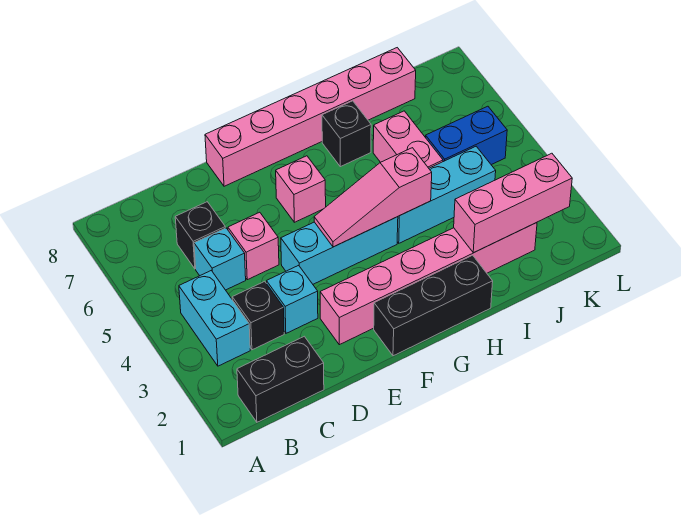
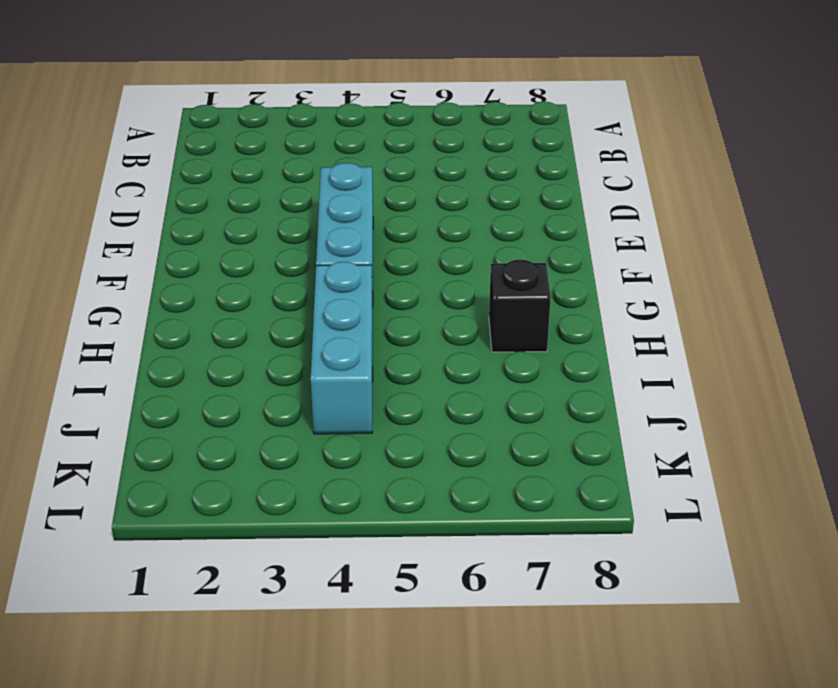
none -> black 1x2 brick [237,336,324,422]
none -> cyan 1x2 brick [179,271,250,366]
none -> black 1x1 brick [232,281,284,350]

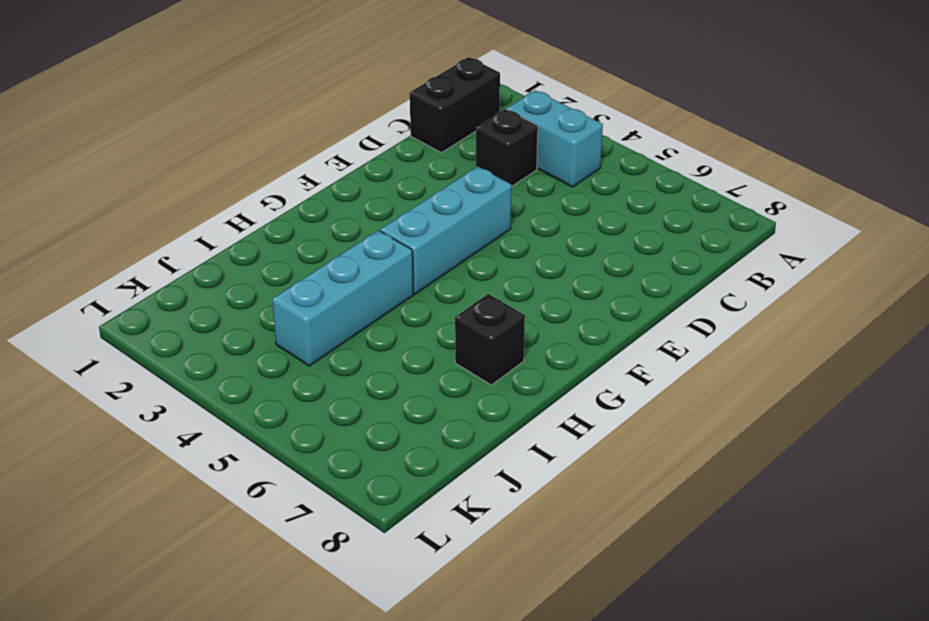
none -> cyan 1x1 brick [194,228,246,290]
none -> black 1x1 brick [175,202,225,269]
none -> cyan 1x1 brick [267,265,318,333]

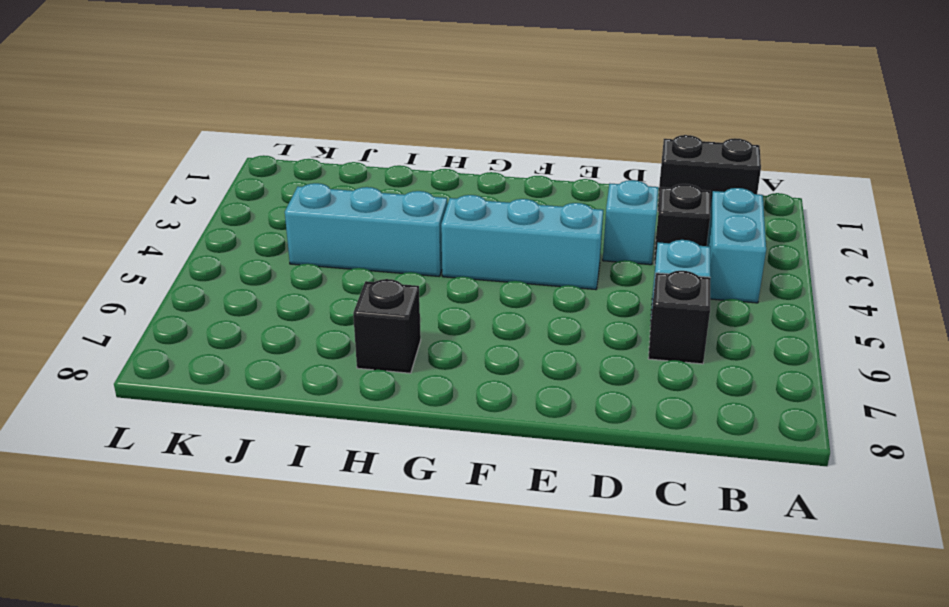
none -> pink 1x1 brick [228,212,279,280]
none -> pink 1x6 brick [320,223,537,345]
none -> pink 1x6 brick [205,48,416,186]

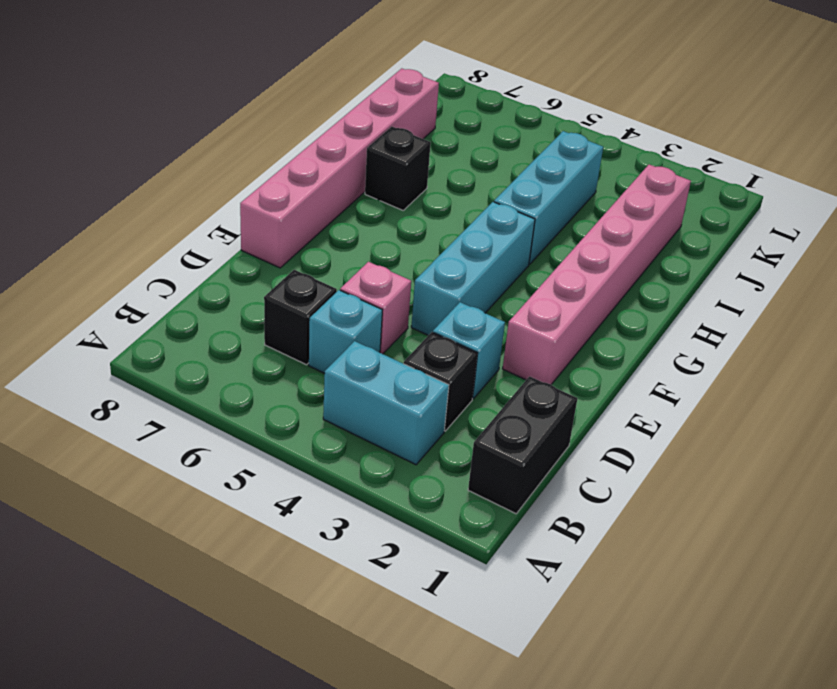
none -> black 1x3 brick [374,255,493,356]
none -> pink 1x1 brick [276,156,326,222]
none -> pink 1x2 brick [373,111,443,168]

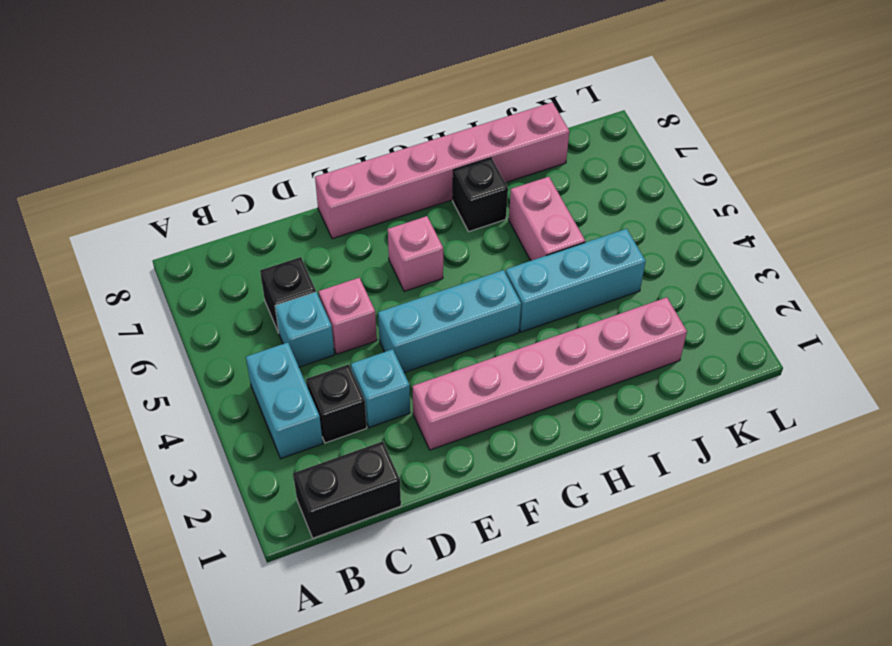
none -> black 1x3 brick [374,255,493,356]
none -> blue 1x2 brick [426,106,507,165]
none -> pink 1x3 slope [314,148,432,247]

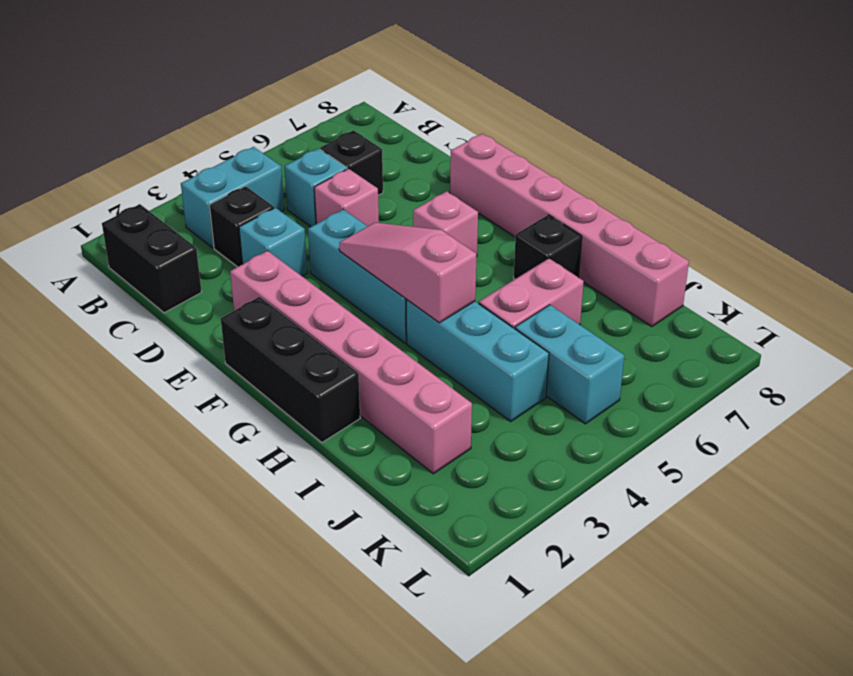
cyan 1x2 brick [515,305,624,424] -> blue 1x2 brick [426,106,507,165]
none -> pink 1x3 brick [454,153,572,253]

